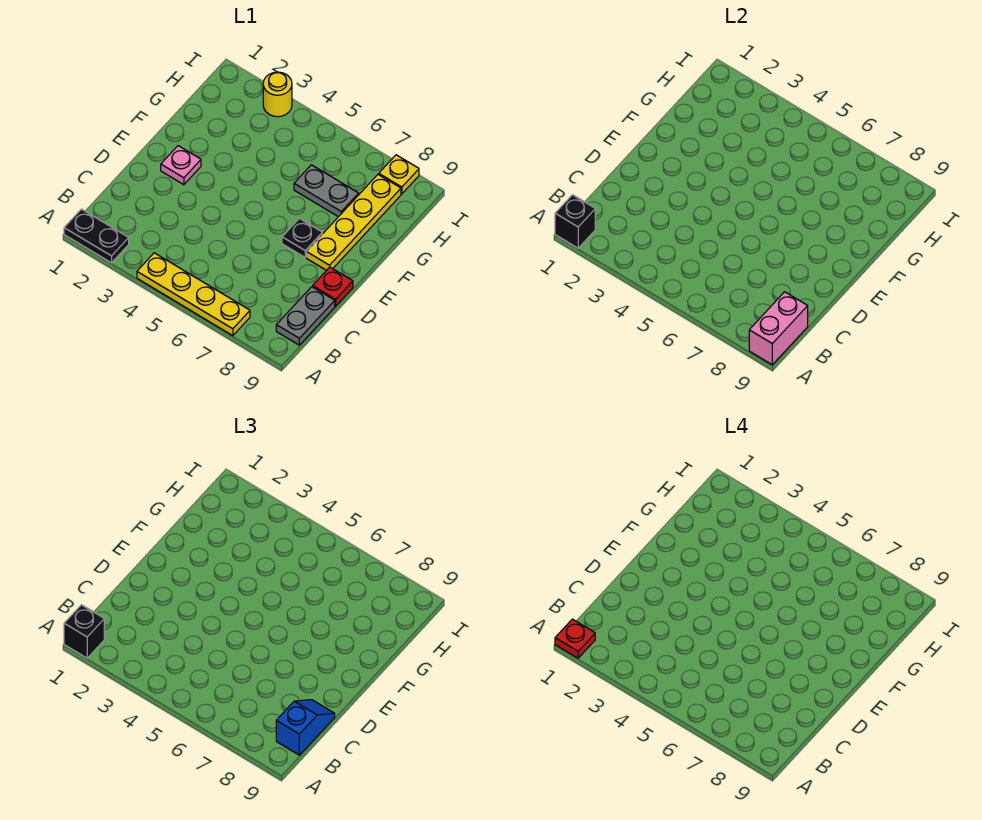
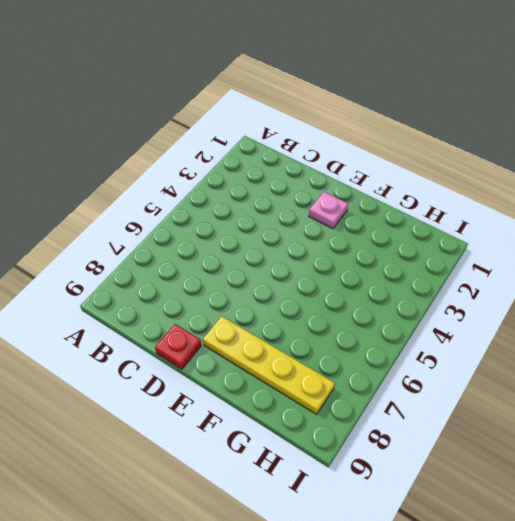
none -> black 1x2 plate [64,209,129,263]
none -> yellow 1x4 plate [137,253,250,336]
none -> grey 1x2 plate [276,287,335,345]

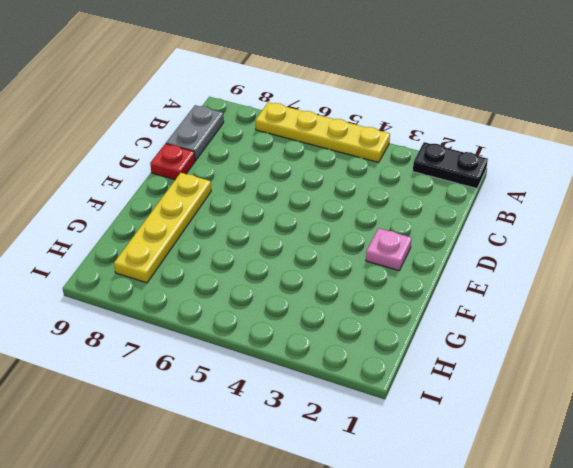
none -> black 1x1 plate [282,218,322,257]
none -> grey 1x2 plate [294,165,359,217]
none -> yellow 1x1 round brick [263,72,292,117]

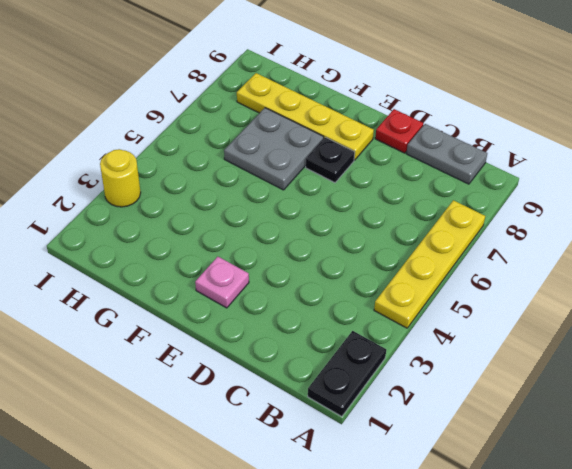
grey 2x2 plate [224,108,324,190] -> grey 1x2 plate [294,165,359,217]
none -> yellow 1x1 plate [379,155,419,194]
none -> black 1x1 brick [555,195,595,248]
none -> pink 1x2 brick [749,292,808,365]

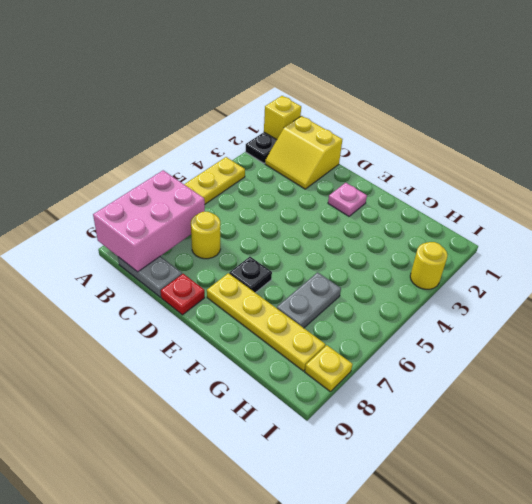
yellow 1x1 brick [264,96,301,140] -> black 1x1 brick [555,195,595,248]
pink 2x3 brick [93,170,205,272] -> pink 1x2 brick [749,292,808,365]
yellow 2x2 slope [265,116,342,189] -> none
yellow 1x1 round brick [191,212,221,259] -> none
none -> black 1x1 brick [64,605,104,658]
none -> blue 1x2 slope [276,700,335,755]
none -> red 1x1 plate [555,619,595,658]

